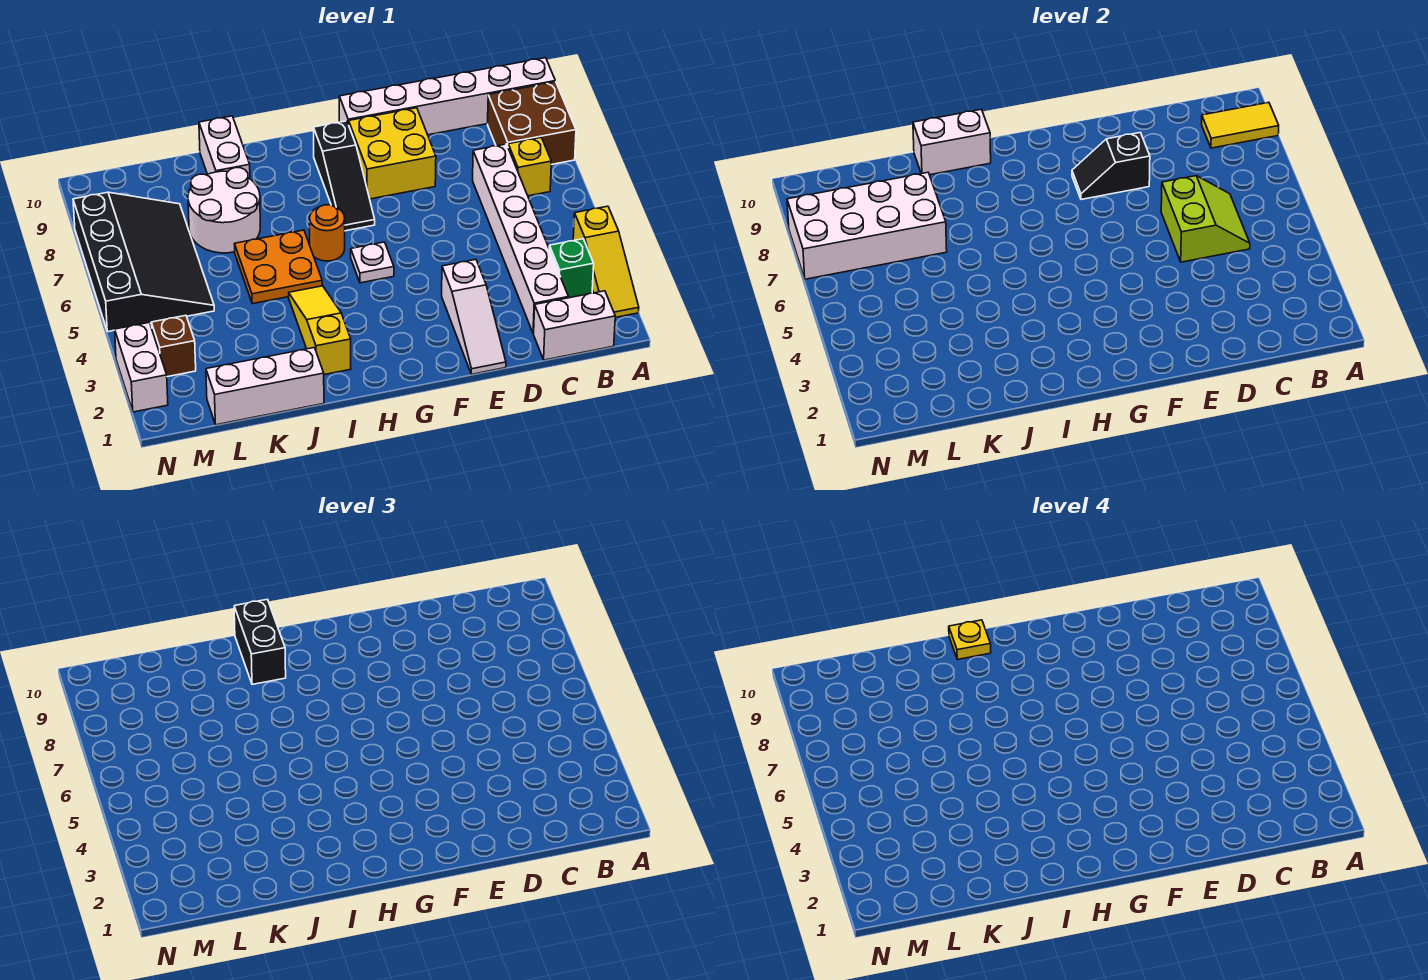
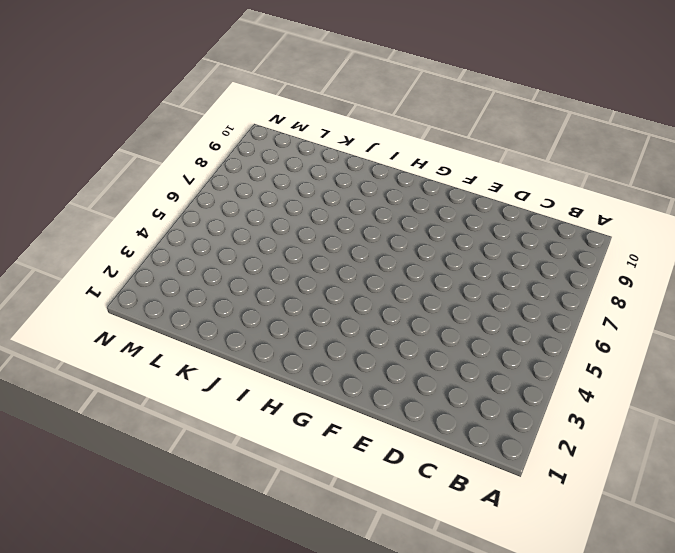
none -> yellow 1x3 slope [573,206,639,317]
none -> brown 2x2 brick [488,82,576,165]
none -> white 1x6 brick [339,58,555,135]

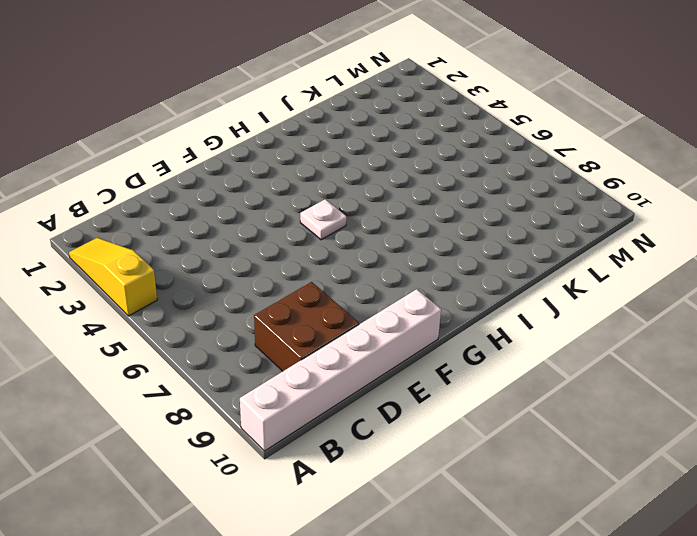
brown 2x2 brick [254,282,359,371] -> brown 2x2 brick moved to [488,82,576,165]
none -> white 1x2 brick [534,291,615,360]
none -> green 1x1 brick [549,239,594,298]
none -> yellow 1x1 brick [508,138,551,196]

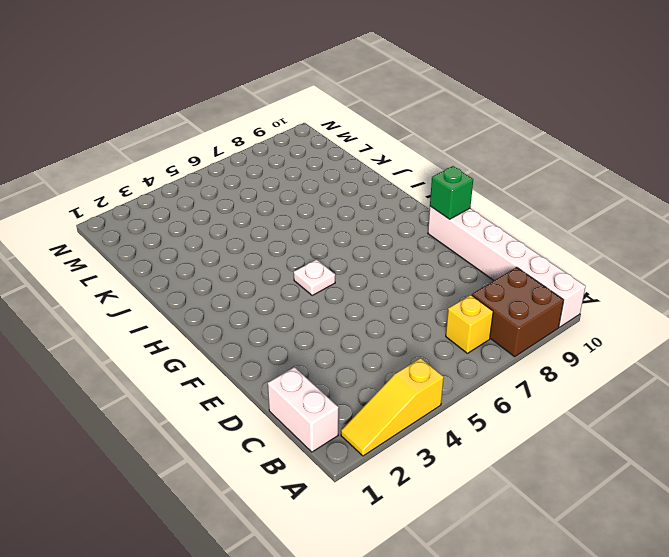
green 1x1 brick [430,166,473,219] -> green 1x1 brick moved to [549,239,594,298]
none -> white 1x6 brick [473,144,568,334]
none -> white 1x3 slope [442,260,506,374]
none -> yellow 2x2 brick [349,108,436,199]

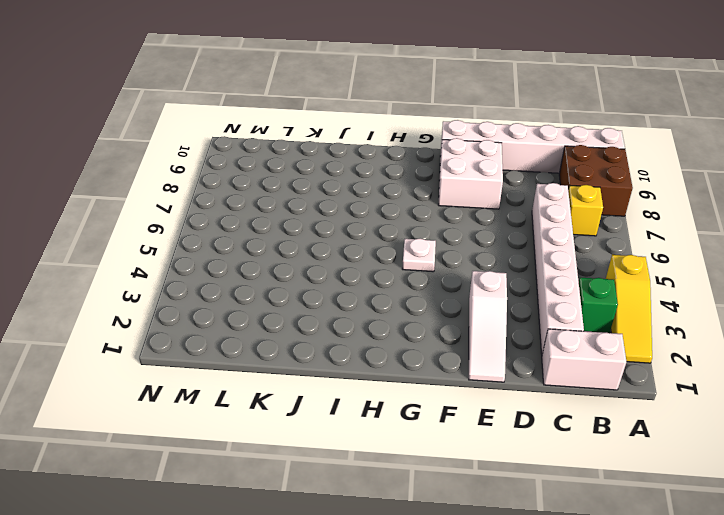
white 2x2 brick [438,138,503,209] -> yellow 2x2 brick [349,108,436,199]
none -> black 1x3 slope [314,121,375,231]
none -> orange 1x1 round brick [310,205,345,261]
none -> yellow 1x3 slope [289,286,351,375]

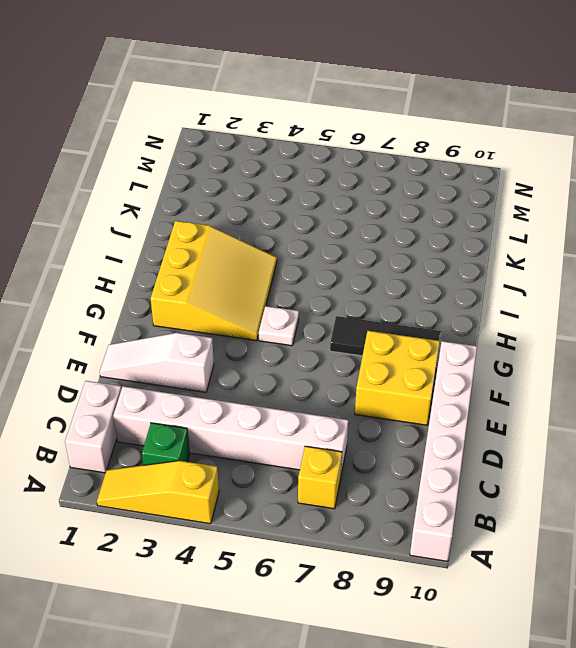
yellow 3x3 slope [151,221,277,341] -> yellow 1x3 slope [289,286,351,375]
black 1x3 tile [330,316,442,360] -> black 1x3 slope [314,121,375,231]
none -> brown 2x2 brick [488,82,576,165]
none -> orange 1x1 round brick [310,205,345,261]
none -> orange 2x2 plate [234,230,322,304]

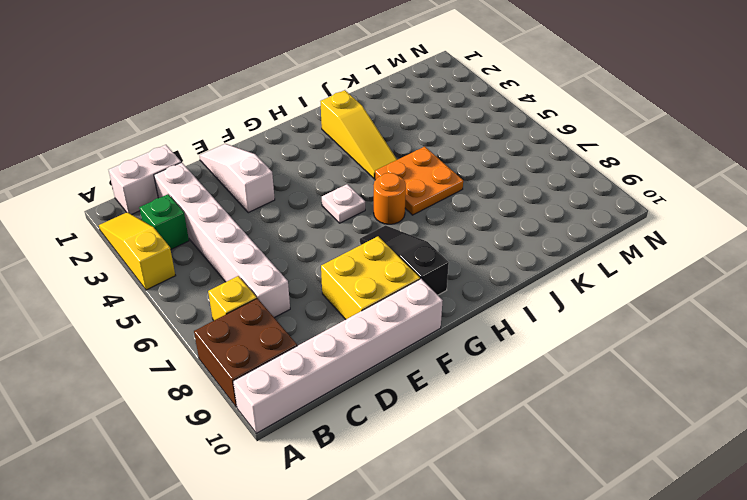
none -> white 1x3 brick [206,348,324,425]
none -> white 2x2 round brick [188,168,260,253]
none -> white 1x2 brick [199,116,250,179]

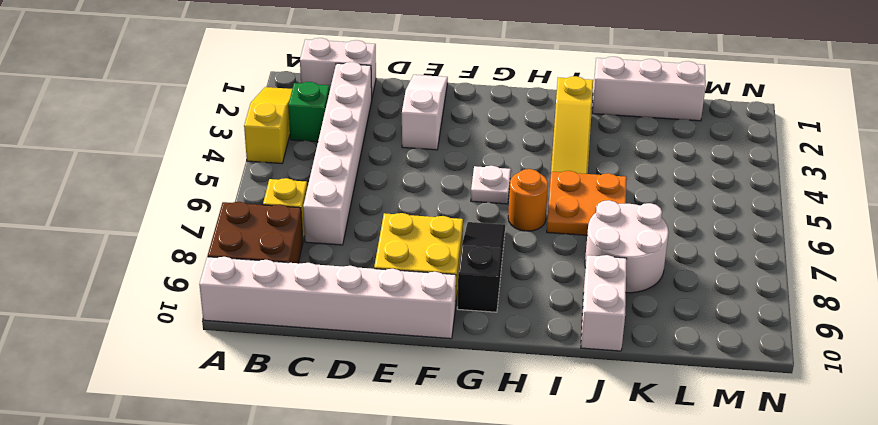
none -> black 3x4 slope [73,192,214,332]
none -> brown 1x1 brick [151,315,196,377]
none -> white 1x2 brick [115,323,168,412]

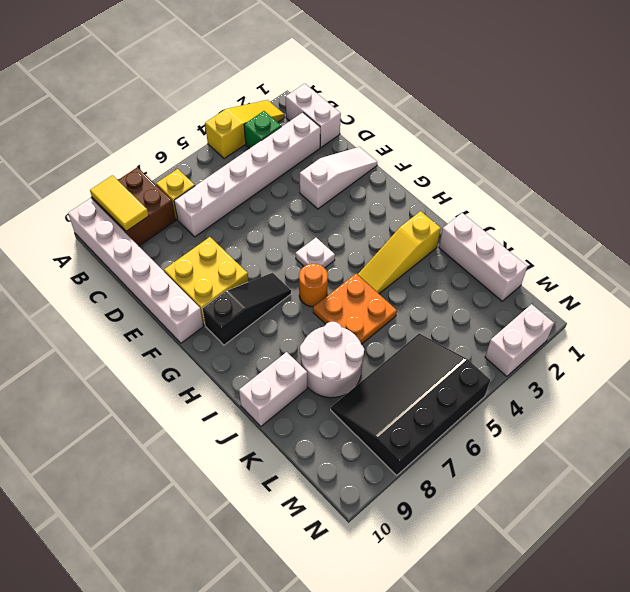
none -> brown 1x1 brick [151,315,196,377]
none -> lime 2x2 slope [1161,176,1250,262]
none -> black 1x2 slope [1072,133,1150,200]

